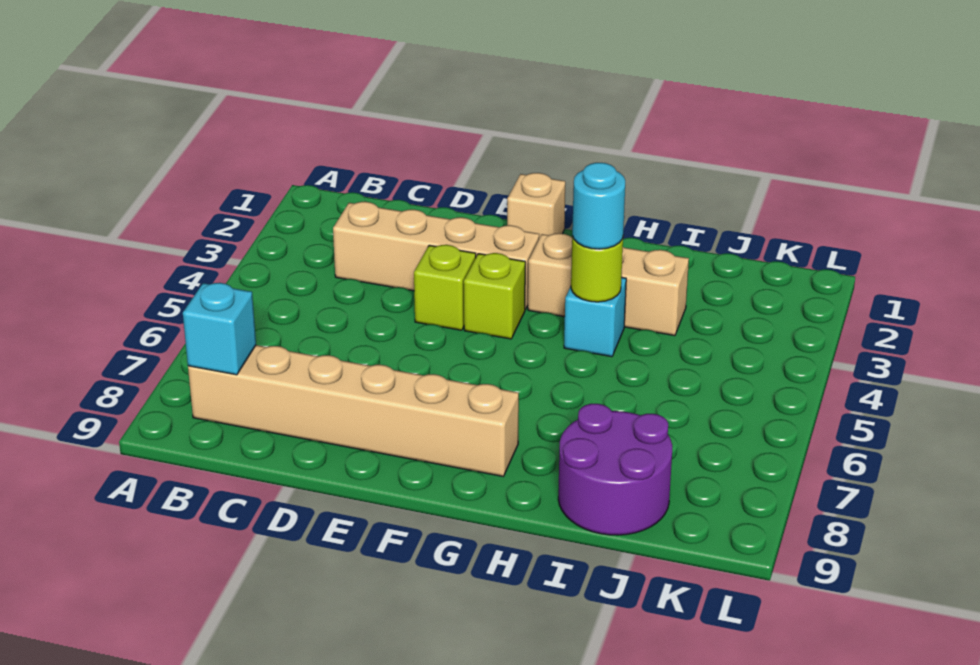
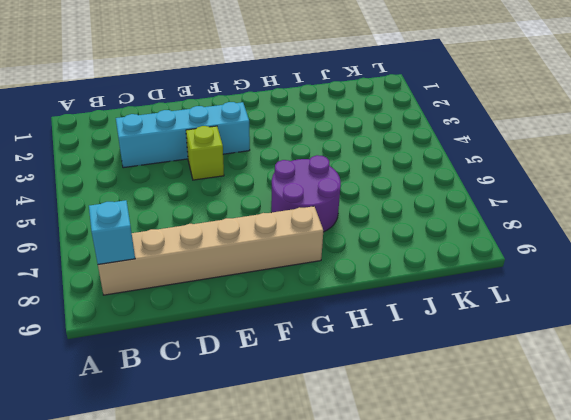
cyan 1x4 brick [116,102,250,168] -> tan 1x4 brick [333,202,539,310]
purple 2x2 round brick [271,155,341,232] -> purple 2x2 round brick moved to [558,404,672,535]
none -> tan 1x1 brick [507,173,565,238]
none -> lime 1x1 brick [464,253,525,339]

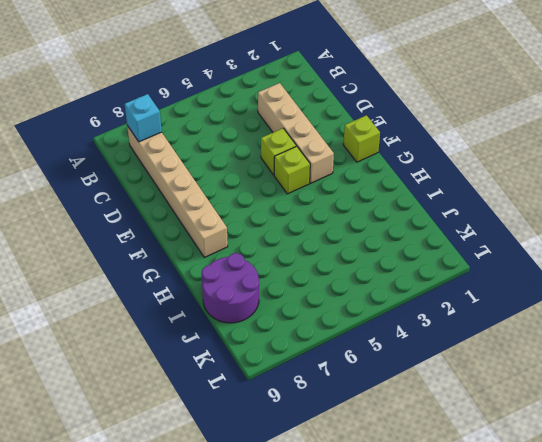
lime 1x1 brick [344,115,380,162] -> tan 1x1 brick [507,173,565,238]
none -> tan 1x3 brick [528,233,689,336]
none -> cyan 1x1 brick [564,277,626,357]

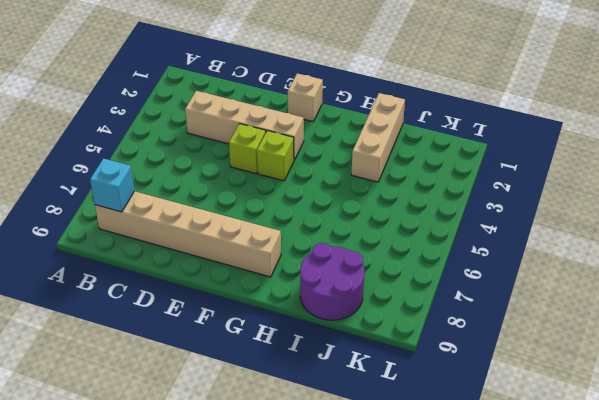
tan 1x3 brick [351,93,405,182] -> tan 1x3 brick turned to [528,233,689,336]
none -> cyan 1x1 brick [564,277,626,357]
none -> lime 1x1 round brick [571,237,623,302]

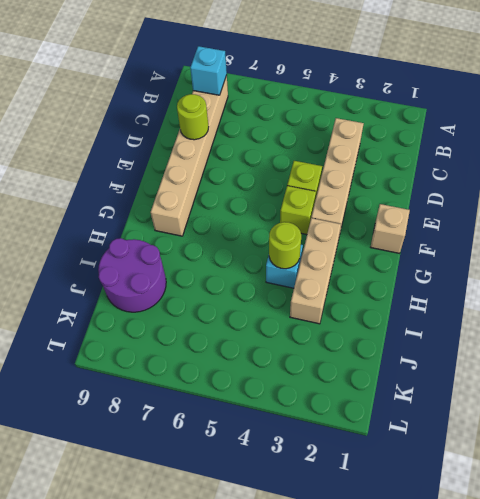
lime 1x1 round brick [177,94,208,140] -> none
none -> cyan 1x1 round brick [572,163,625,249]

